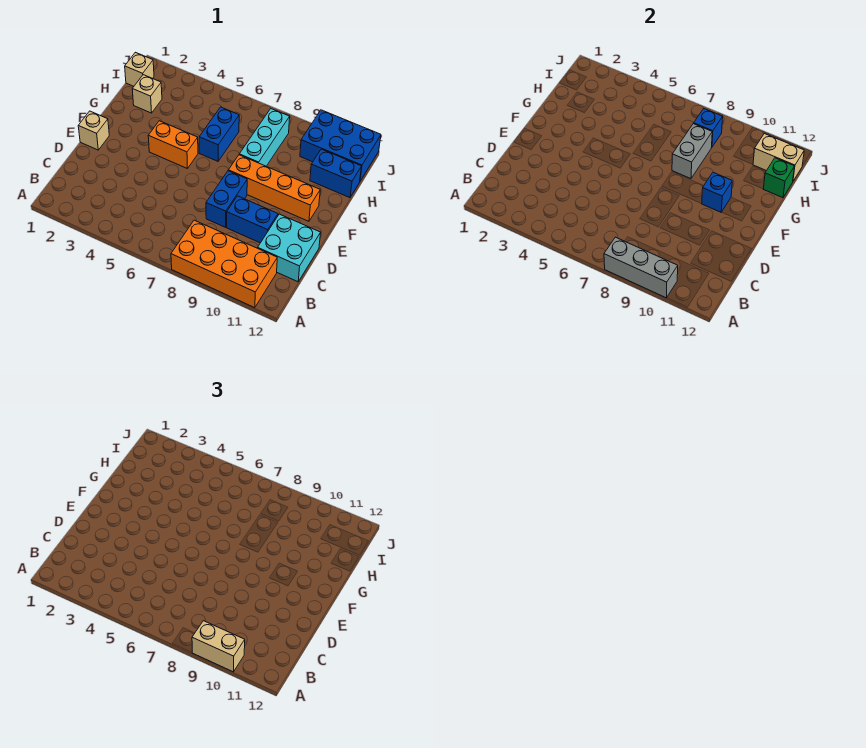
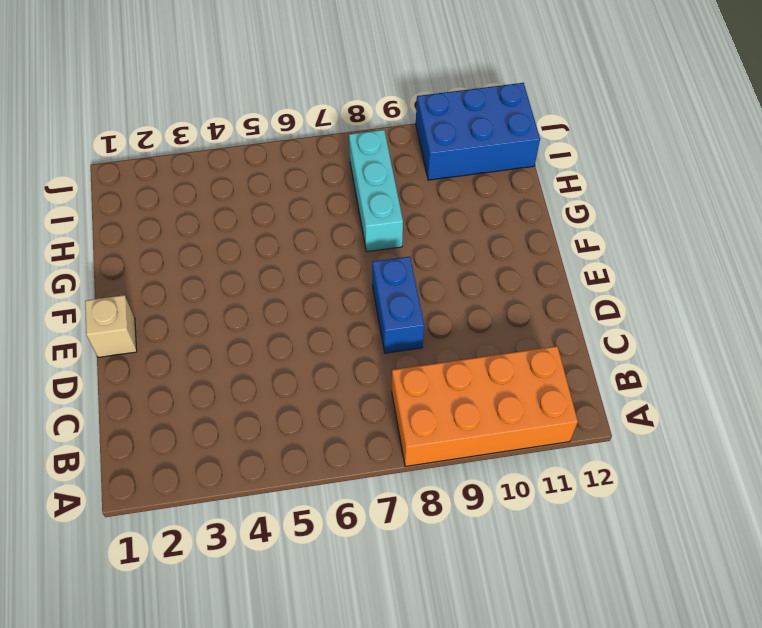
none -> cyan 2x2 brick [258,214,321,282]
none -> blue 1x2 brick [227,196,278,243]
none -> orange 1x2 brick [148,121,198,169]

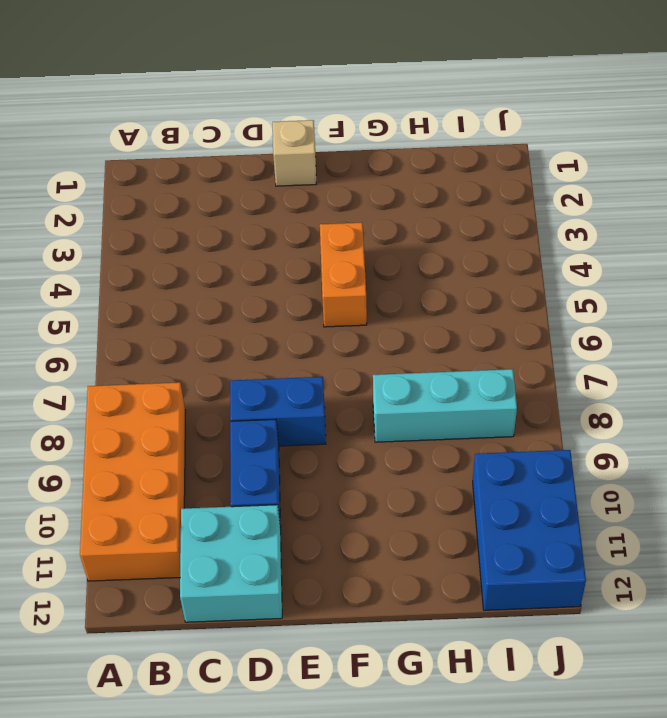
none -> orange 1x4 brick [228,155,320,221]
none -> blue 1x2 brick [199,107,239,161]
none -> tan 1x1 brick [132,75,162,113]

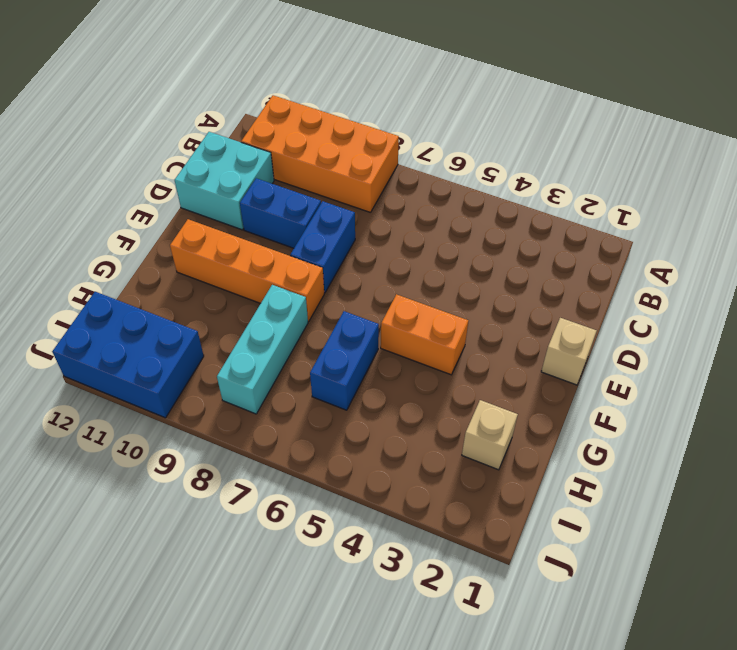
none -> blue 1x2 brick [310,149,362,198]
none -> tan 1x1 brick [125,52,154,86]
none -> grey 1x3 brick [604,237,678,298]

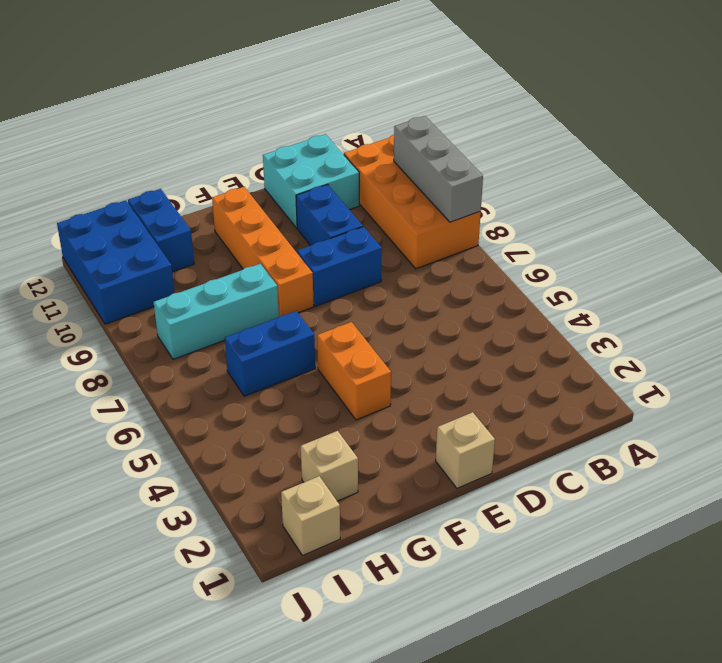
none -> blue 1x1 brick [702,172,732,212]
none -> grey 1x2 brick [672,124,712,179]
none -> green 1x1 brick [764,158,795,198]

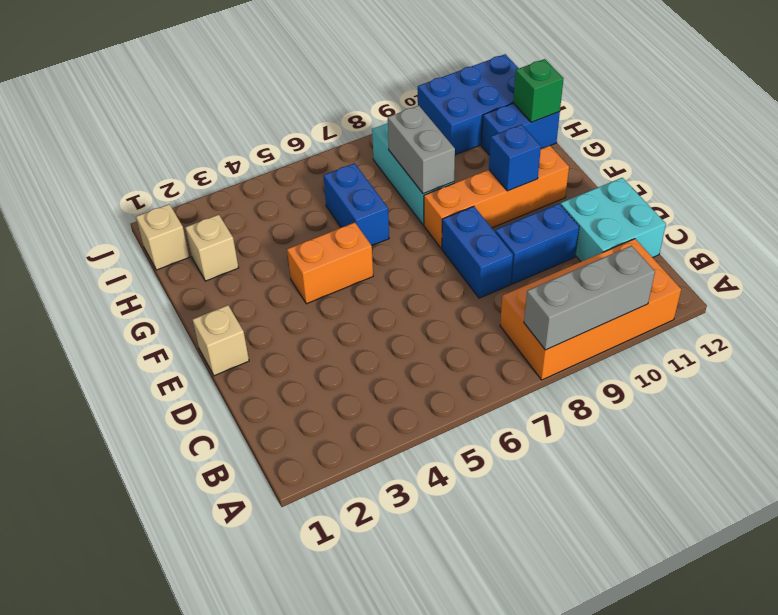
none -> blue 1x1 brick [694,109,723,147]
none -> tan 1x2 brick [753,134,804,181]
none -> tan 1x2 brick [192,621,245,672]

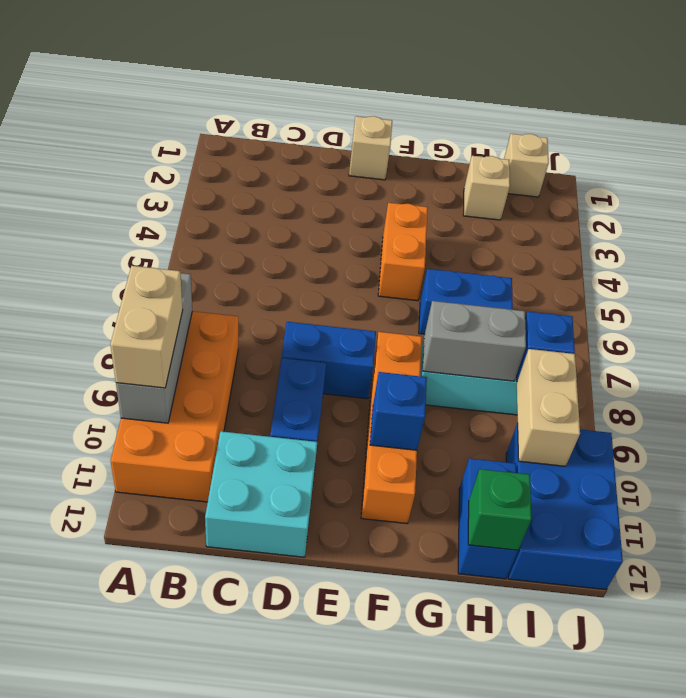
tan 1x2 brick [517,349,580,466] -> tan 1x2 brick moved to [753,134,804,181]

